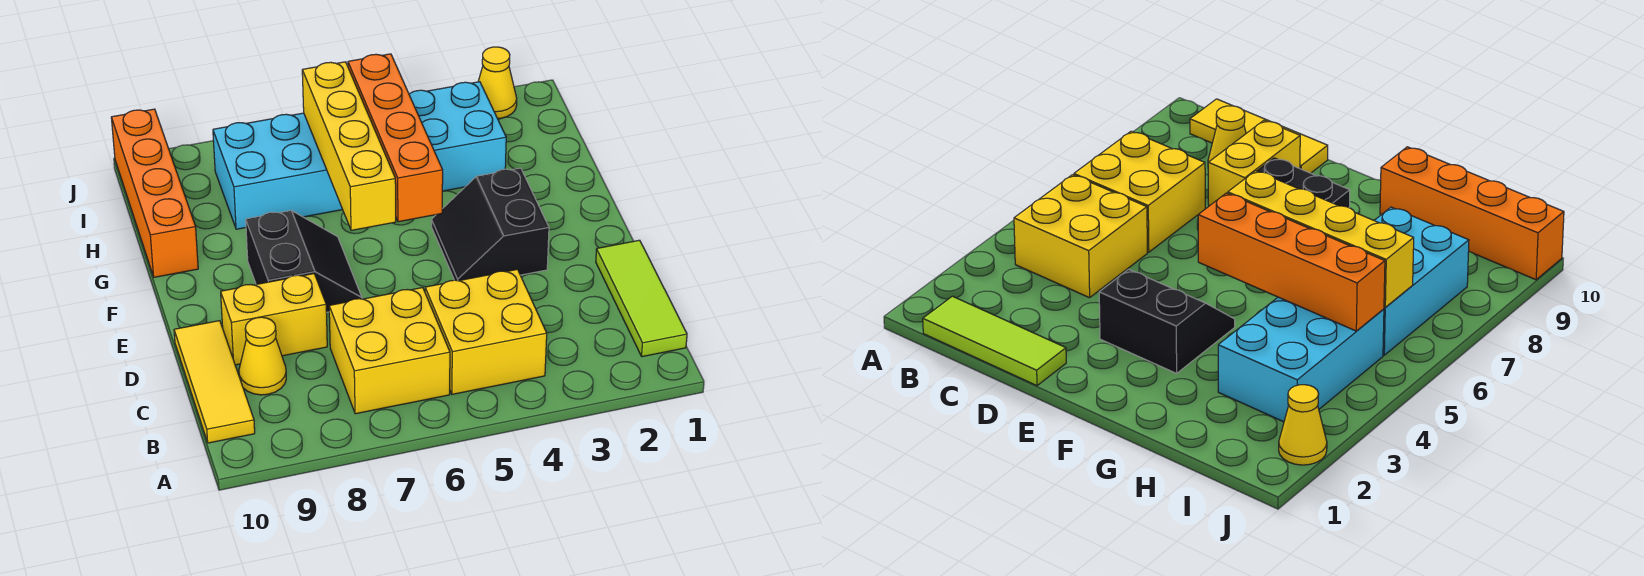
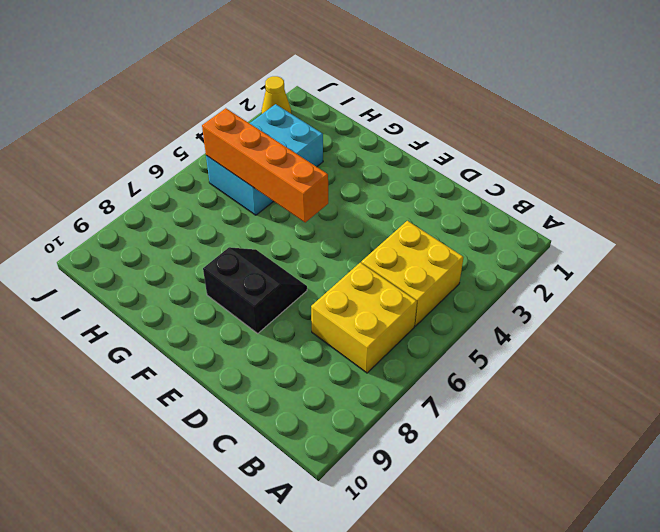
none -> lime 1x3 tile [596,240,687,357]
none -> yellow 1x3 tile [174,321,255,443]
none -> yellow 1x1 cone [239,317,286,395]

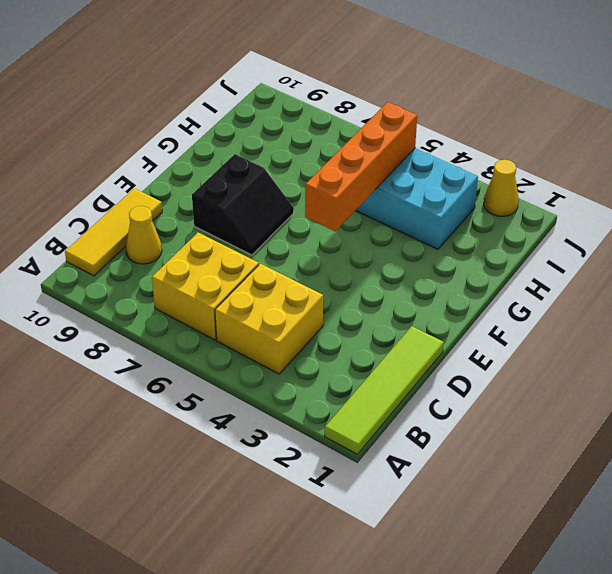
lime 1x4 tile [325,326,444,454] -> lime 1x3 tile [596,240,687,357]
none -> yellow 1x2 brick [221,274,327,365]
none -> black 2x2 slope [432,168,549,281]
none -> orange 1x4 brick [111,109,198,277]

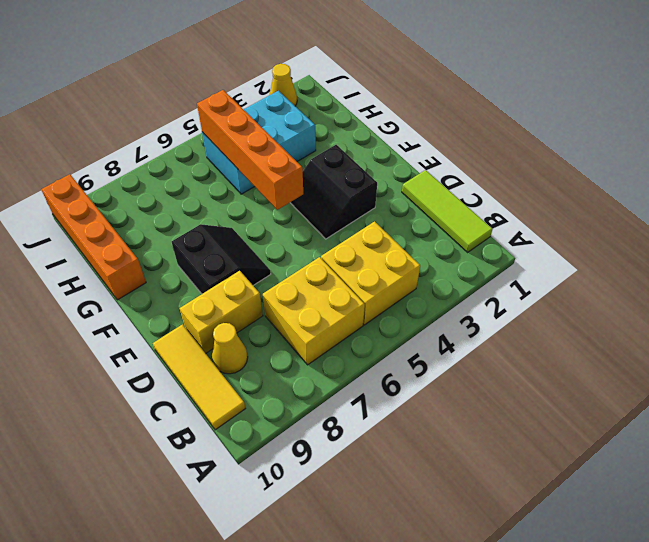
none -> cyan 2x3 brick [213,113,342,229]
none -> yellow 1x4 brick [302,62,396,230]

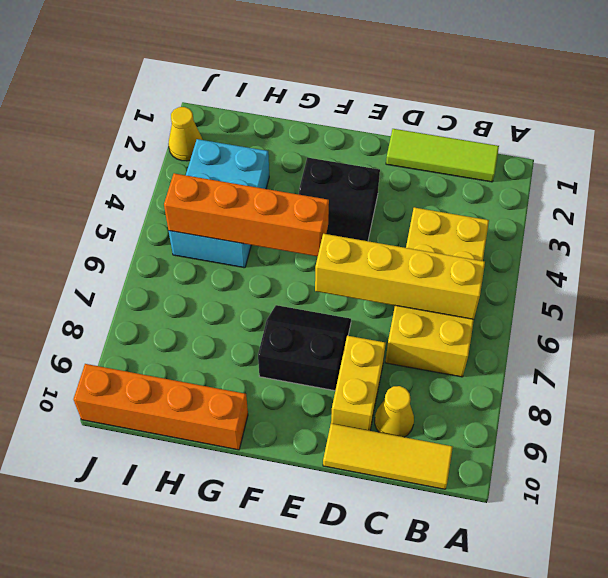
yellow 1x4 brick [315,234,485,319] -> yellow 1x4 brick moved to [302,62,396,230]
none -> cyan 2x3 brick [213,113,342,229]

